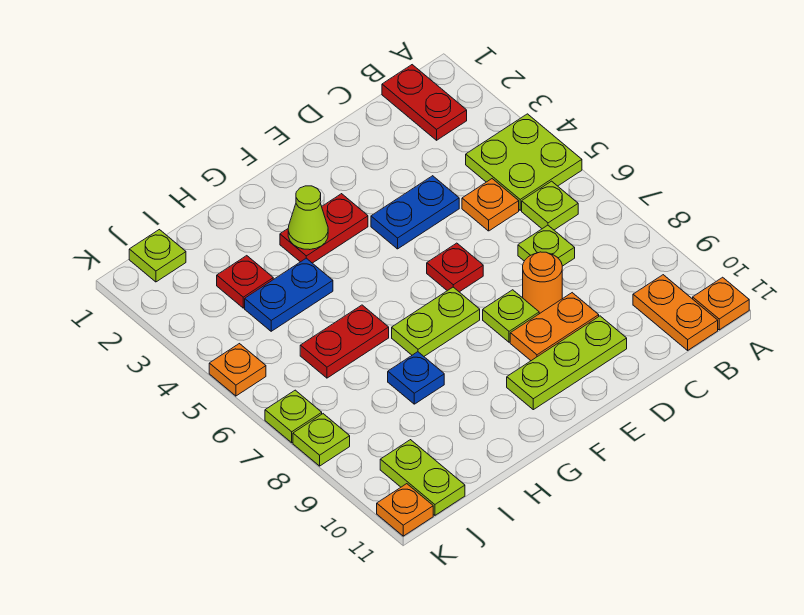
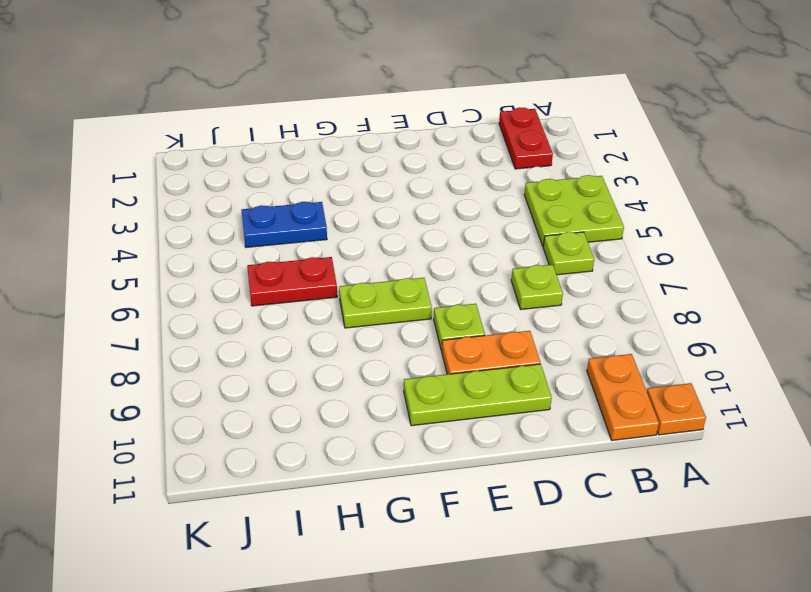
none -> orange 1x1 plate [462,179,519,231]
none -> blue 1x2 plate [371,176,459,249]
none -> orange 1x1 round brick [523,252,562,314]

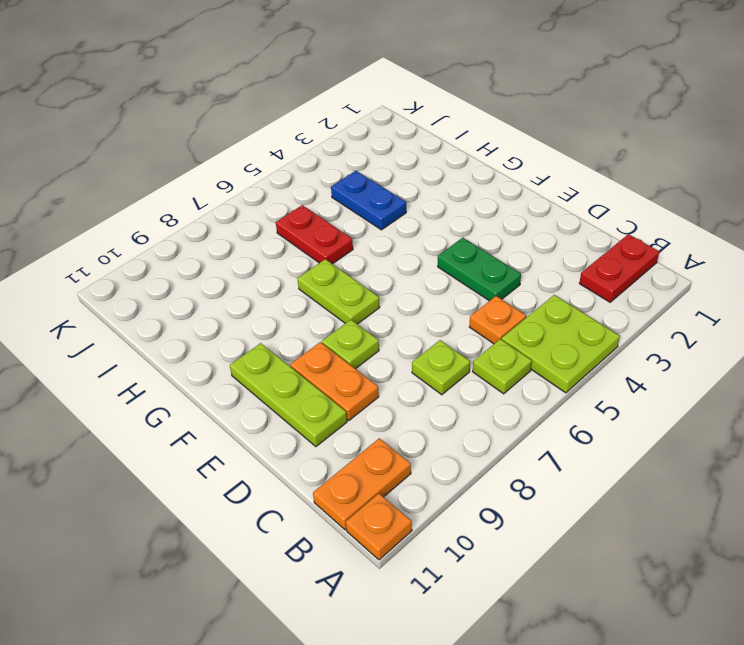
green 1x2 plate [438,238,521,301] -> blue 1x2 plate [371,176,459,249]
none -> orange 1x1 round brick [523,252,562,314]
none -> red 1x1 plate [427,243,483,292]
none -> red 1x2 plate [280,194,368,263]

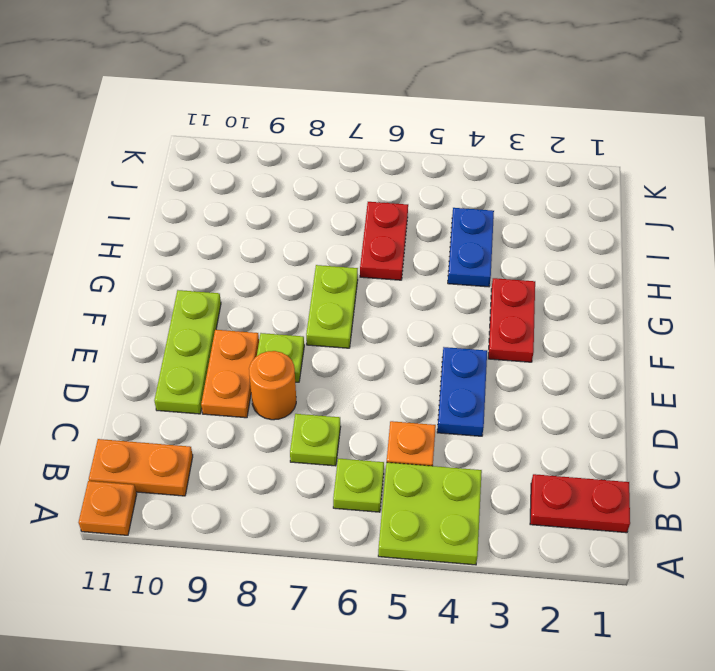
none -> red 1x1 plate [427,243,483,292]
none -> blue 1x1 plate [388,352,444,404]
none -> red 1x1 plate [217,256,273,308]

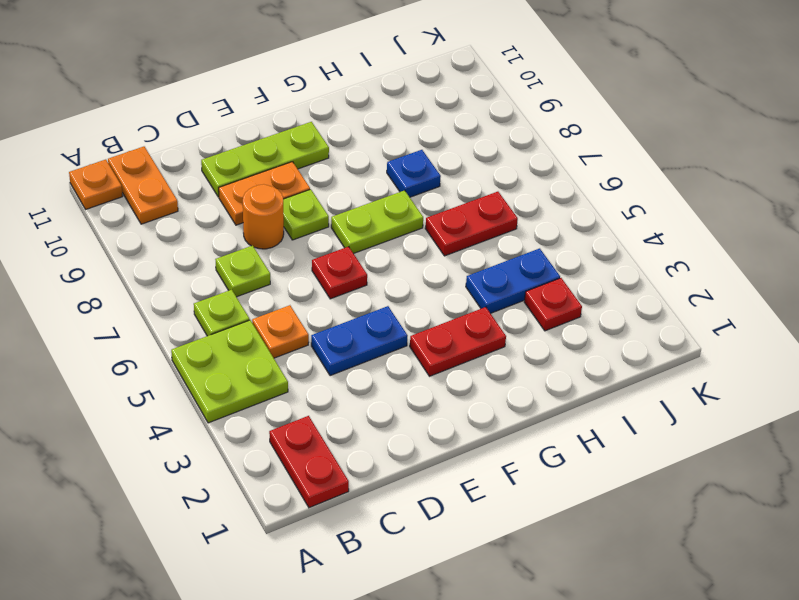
none -> lime 1x1 plate [129,230,186,282]
none -> lime 1x2 plate [380,440,465,515]
none -> orange 1x1 plate [209,344,266,396]

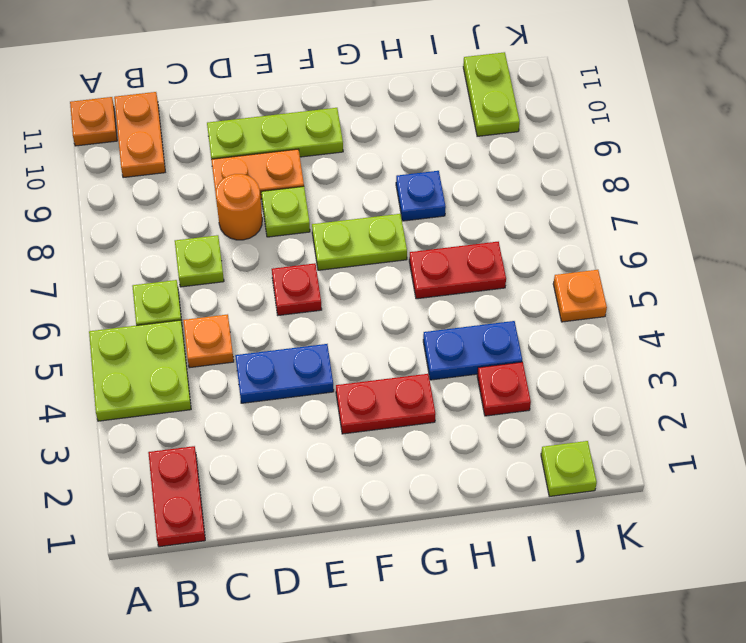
none -> lime 1x1 plate [265,390,322,443]
none -> lime 1x1 plate [293,414,350,466]
none -> orange 1x1 plate [377,484,433,536]

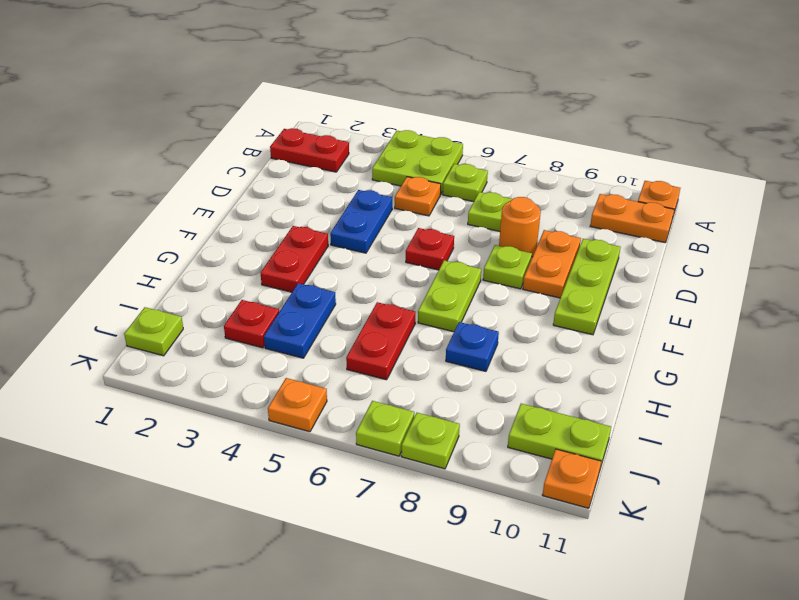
none -> lime 1x1 cone [288,186,328,250]

